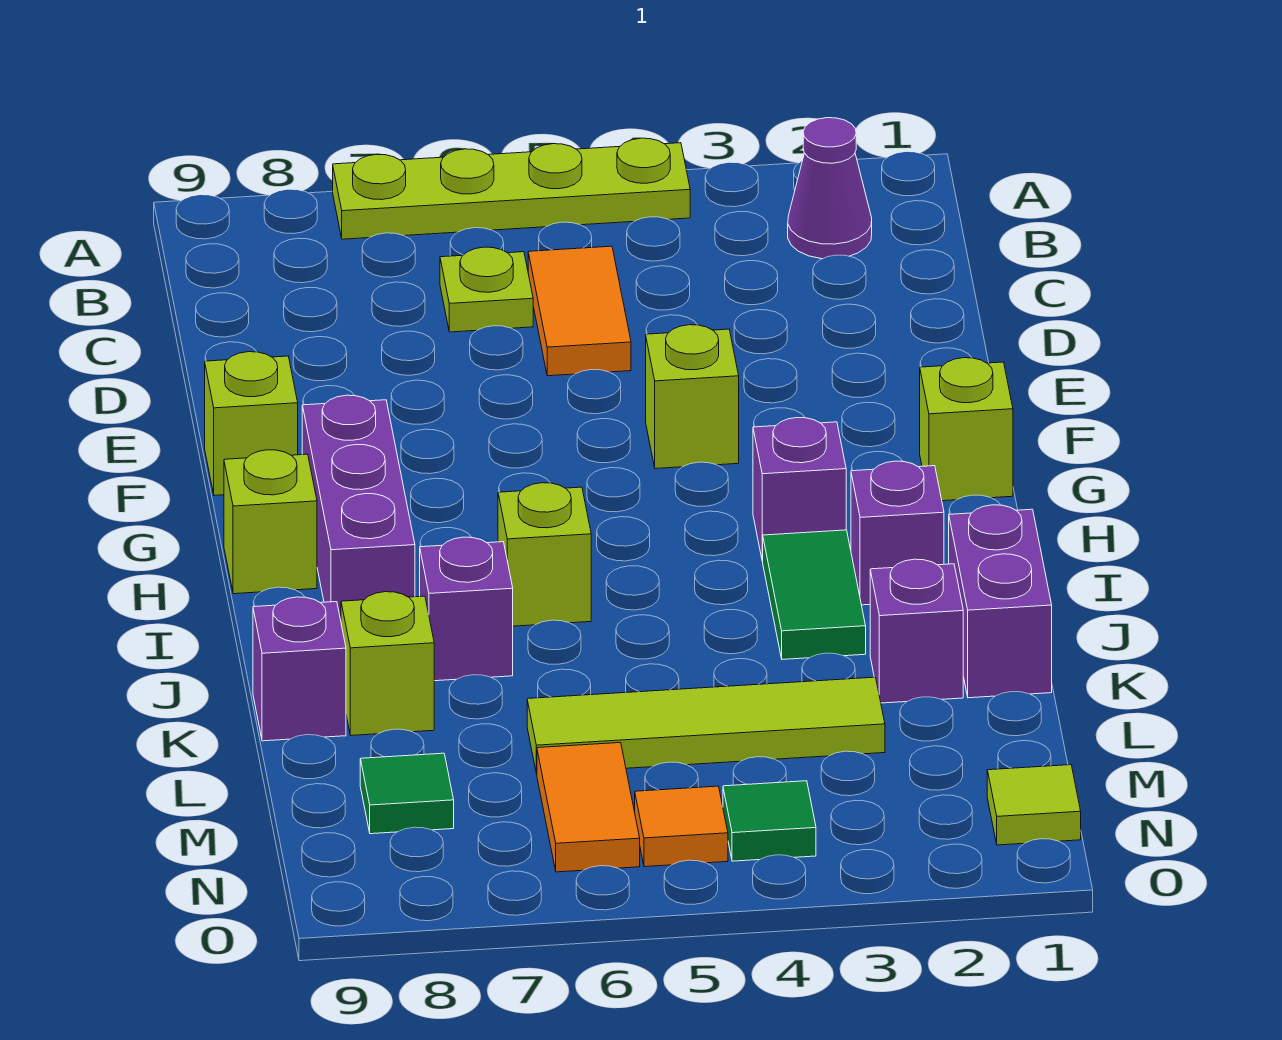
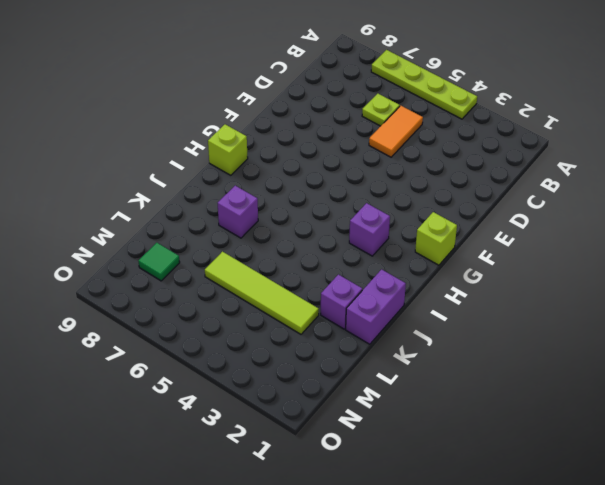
none -> purple 1x1 cone [788,118,872,259]
none -> lime 1x1 brick [646,325,739,469]
none -> lime 1x1 brick [205,352,298,495]

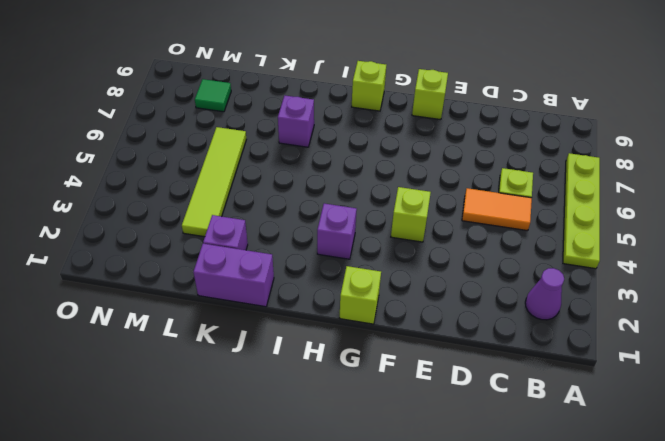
none -> purple 1x3 brick [302,395,415,620]
none -> purple 1x1 brick [851,461,944,605]
none -> green 1x2 tile [763,530,866,659]

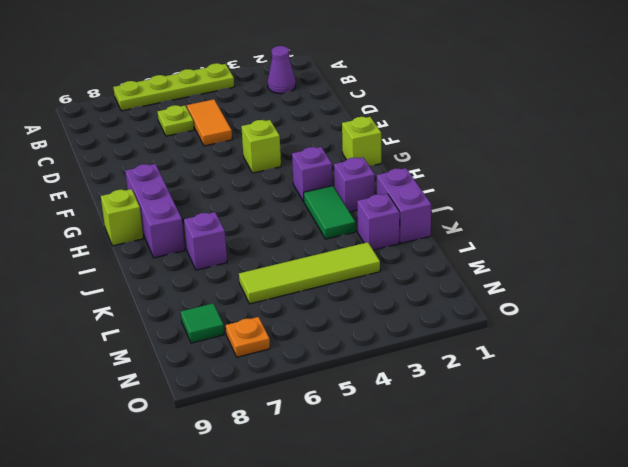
orange 1x1 plate [226,317,270,357] -> none
none -> lime 1x1 brick [205,352,298,495]
none -> lime 1x1 brick [498,483,591,626]
none -> lime 1x1 brick [341,592,434,735]

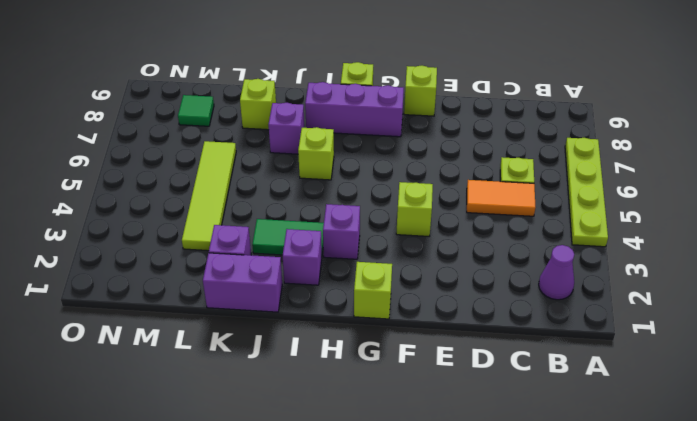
none -> purple 1x1 brick [253,597,346,741]
none -> orange 1x2 tile [537,743,640,872]
none -> lime 1x1 tile [987,765,1081,845]

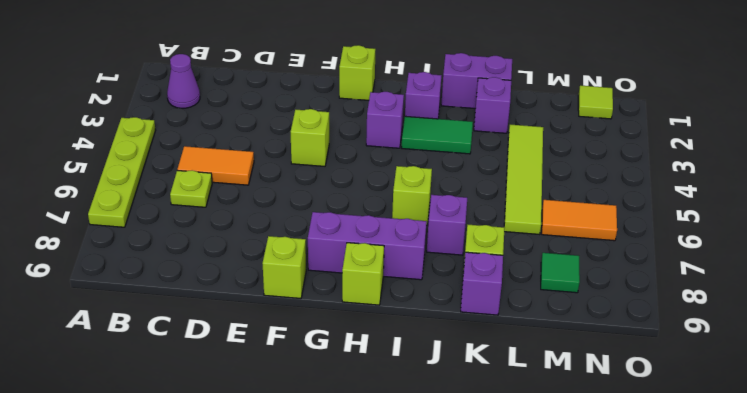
none -> green 1x1 tile [723,781,816,861]
none -> orange 1x1 tile [635,786,728,867]

